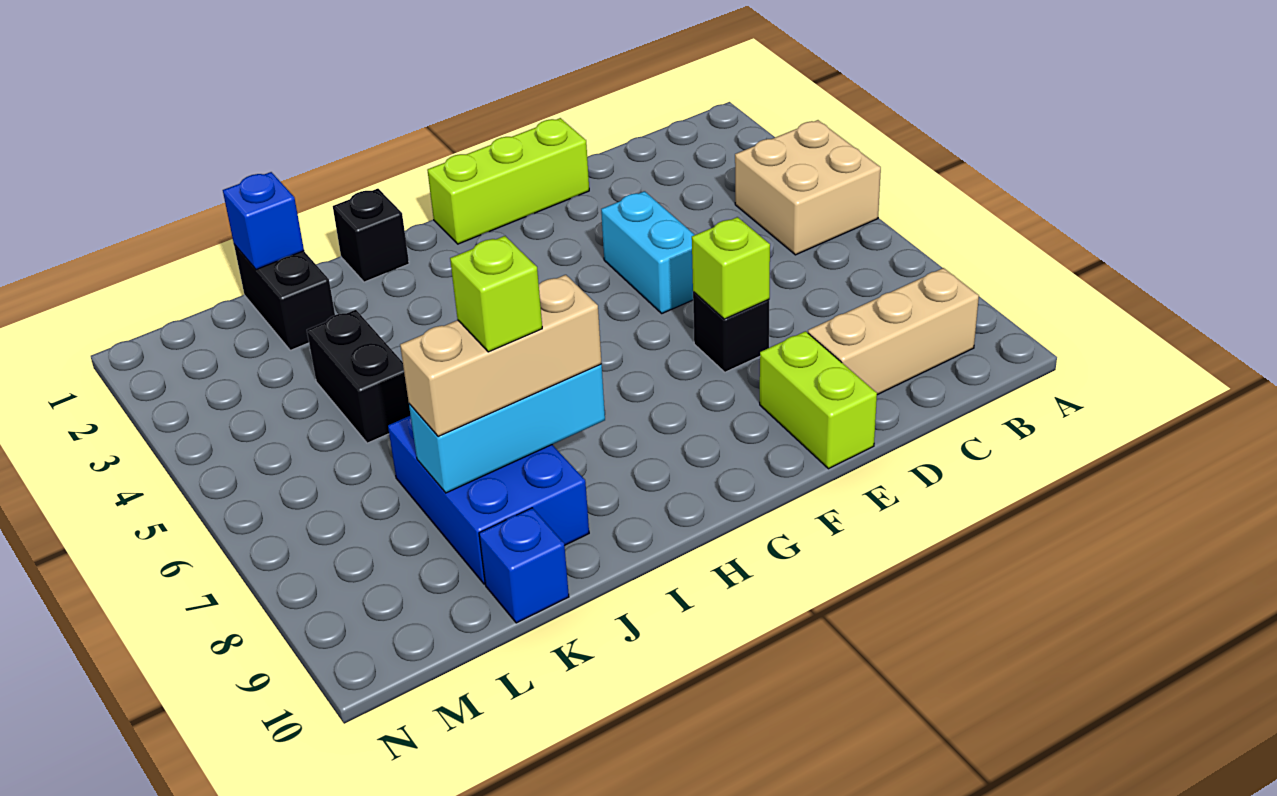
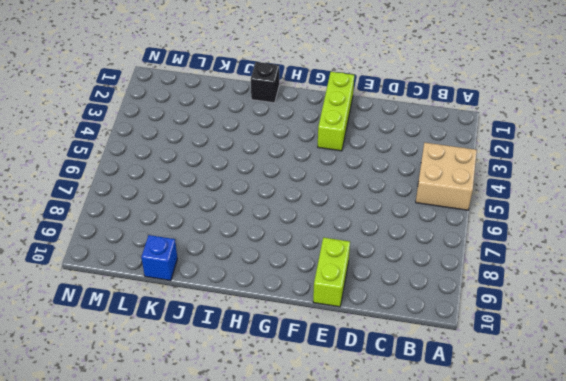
lime 1x3 brick [318,72,354,151] -> lime 1x3 brick turned to [427,118,589,244]
none -> tan 1x3 brick [808,268,979,395]
none -> cyan 1x2 brick [601,191,694,313]
none -> black 1x1 brick [693,292,769,372]

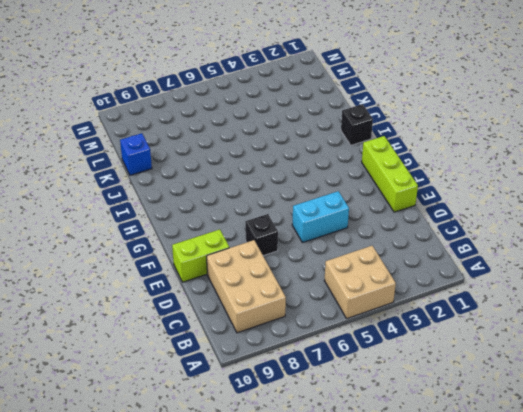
tan 2x3 brick [207,240,286,333] -> tan 1x3 brick [808,268,979,395]
none -> blue 2x3 brick [388,416,589,584]
none -> black 1x2 brick [234,245,335,350]
none -> black 1x2 brick [307,310,410,443]

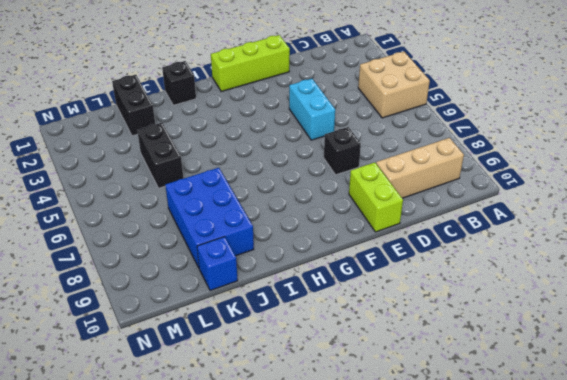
none -> lime 1x1 brick [692,217,770,319]
none -> cyan 1x3 brick [409,364,605,493]
none -> blue 1x1 brick [223,172,304,270]

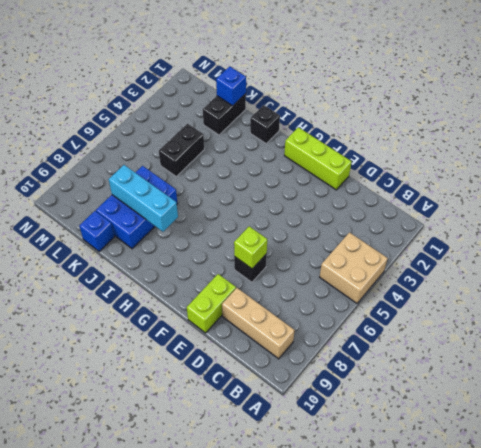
none -> cyan 1x2 brick [601,191,694,313]
none -> tan 1x3 brick [400,275,602,437]
none -> lime 1x1 brick [450,236,542,352]

